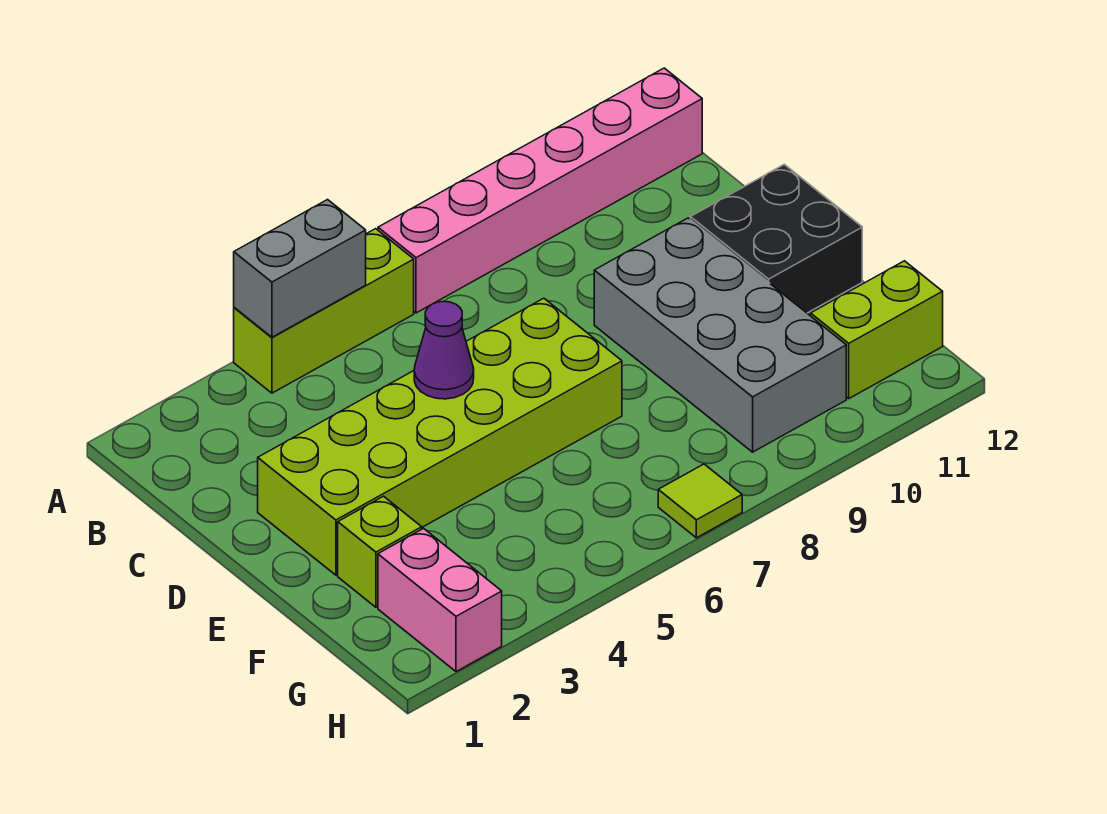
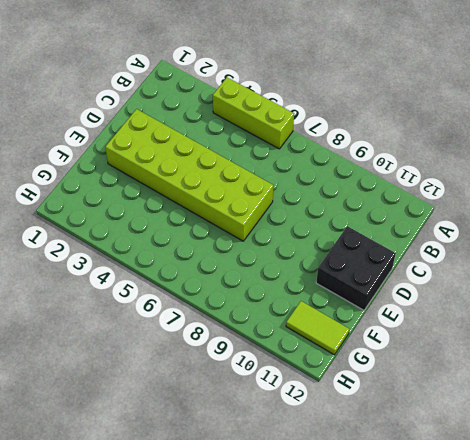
lime 1x2 tile [286,301,349,355] -> lime 1x2 brick [811,261,943,398]
none -> pink 1x6 brick [378,68,702,313]
none -> grey 2x4 brick [594,218,846,452]

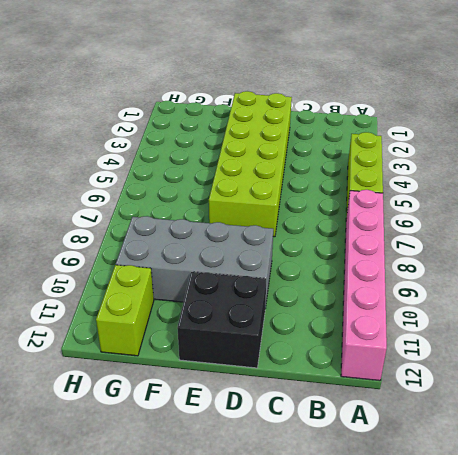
none -> lime 1x1 brick [338,496,422,607]
none -> pink 1x2 brick [378,528,502,672]

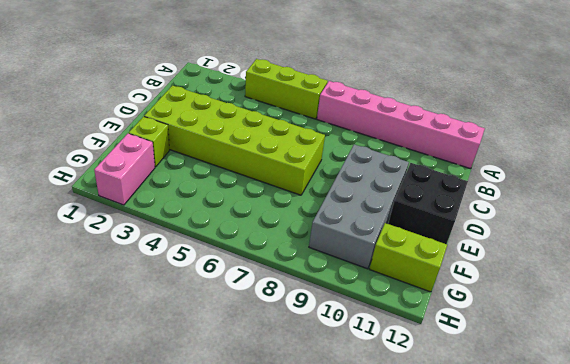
none -> lime 1x1 tile [658,464,742,538]
none -> grey 1x2 brick [234,200,366,337]

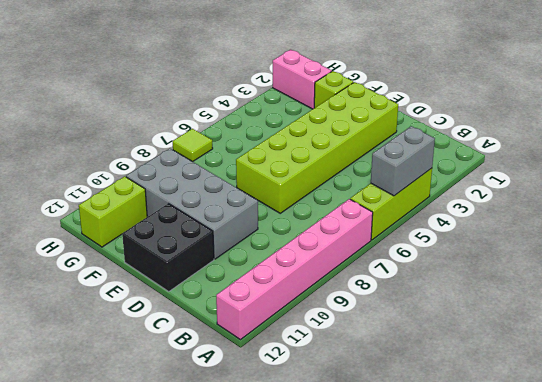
none -> purple 1x1 cone [414,301,474,399]

